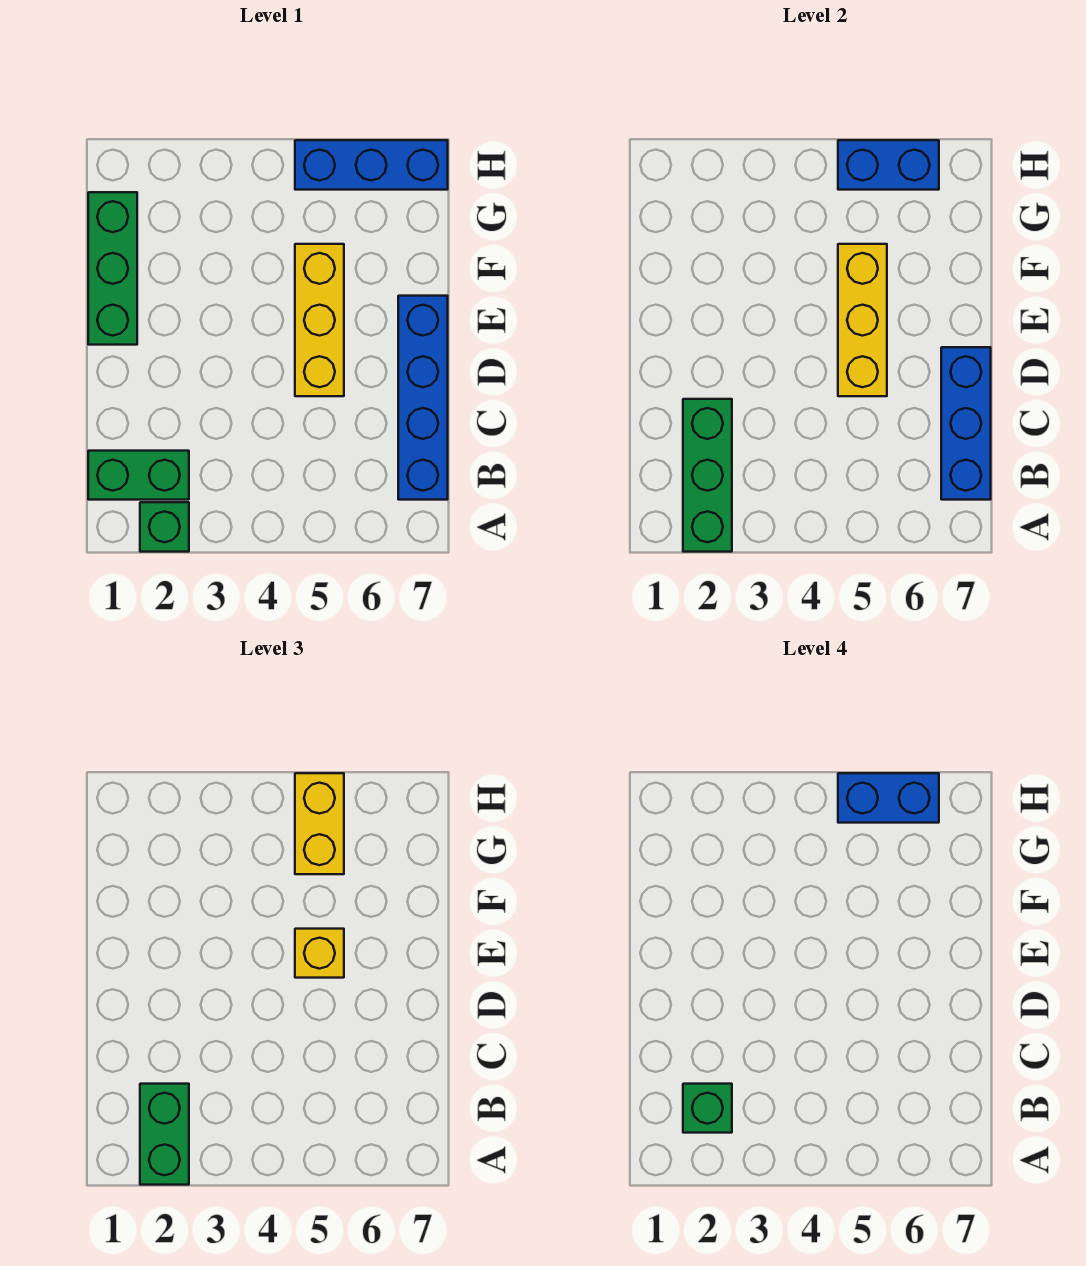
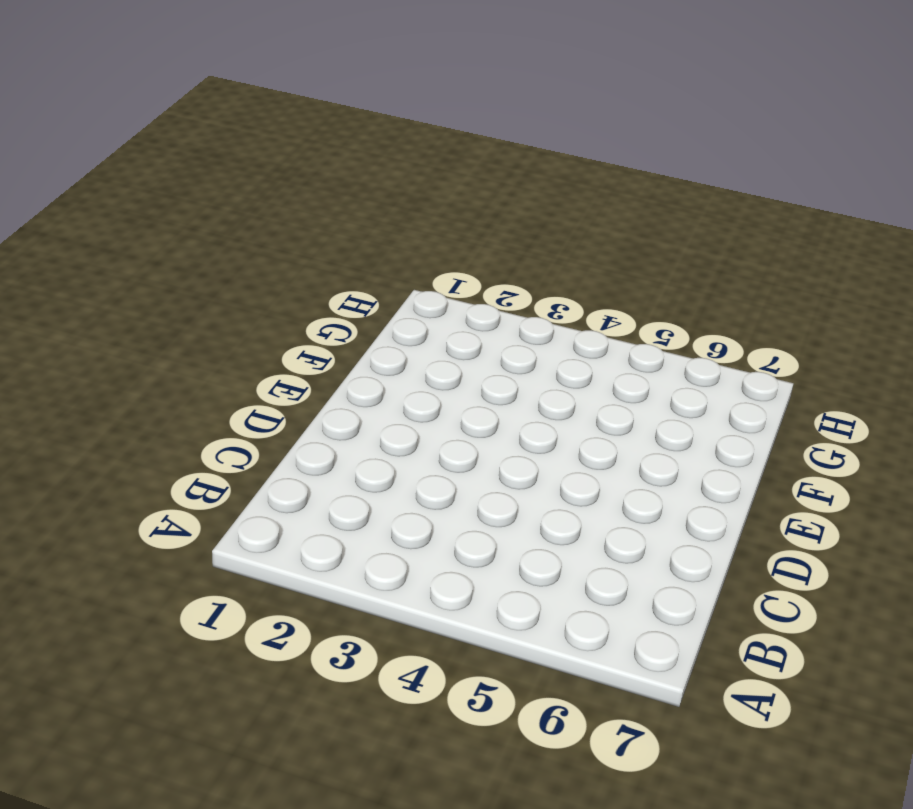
none -> green 1x1 brick [140,502,189,552]
none -> green 1x2 brick [88,451,189,500]
none -> blue 1x4 brick [398,296,448,500]

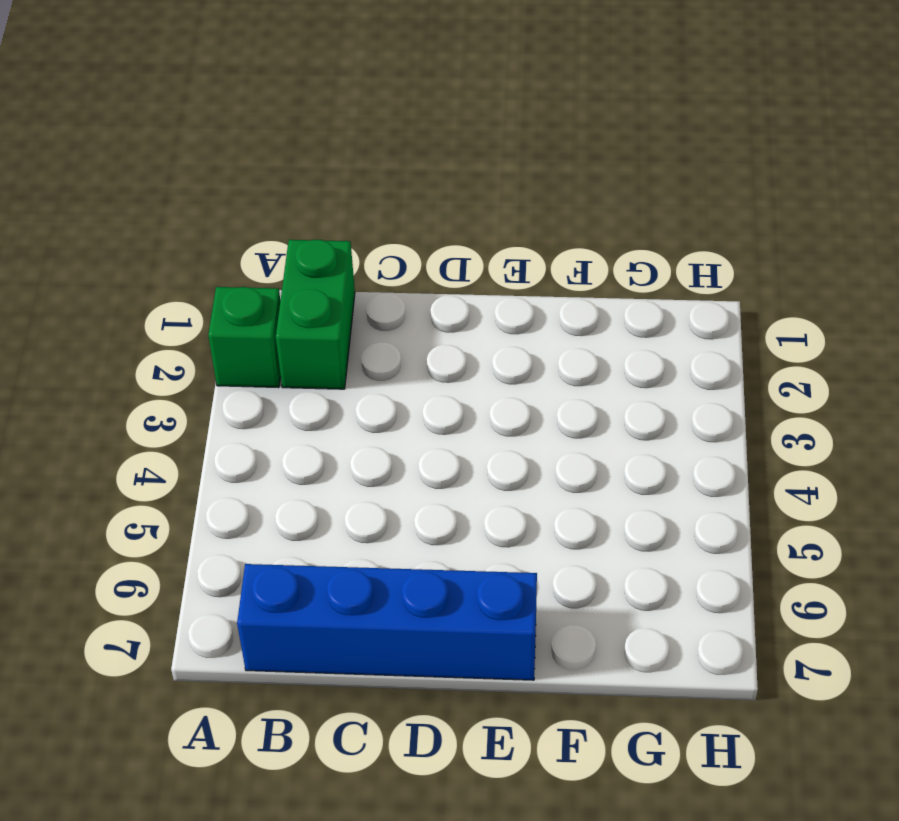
none -> yellow 1x3 brick [295,244,344,396]
none -> green 1x3 brick [88,192,137,345]
none -> blue 1x3 brick [295,140,448,190]

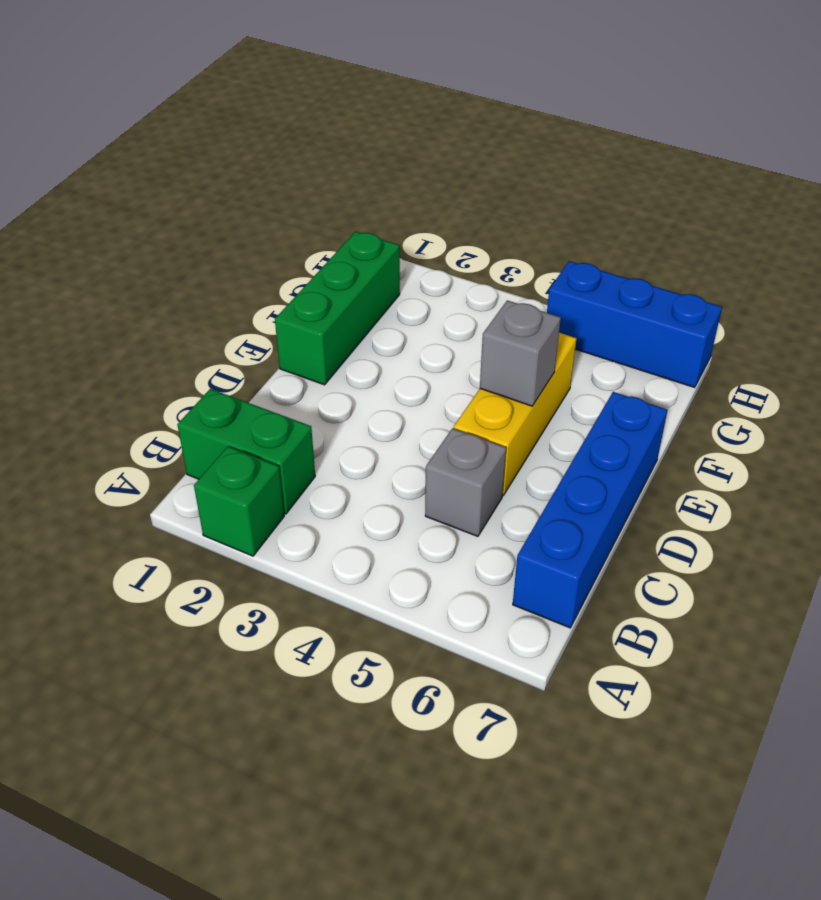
grey 1x1 brick [425,428,506,536] -> none
grey 1x1 brick [480,300,561,406] -> yellow 1x3 brick [838,244,887,396]
none -> green 1x3 brick [683,399,732,552]
none -> blue 1x3 brick [941,347,991,500]
none -> blue 1x2 brick [838,140,939,190]

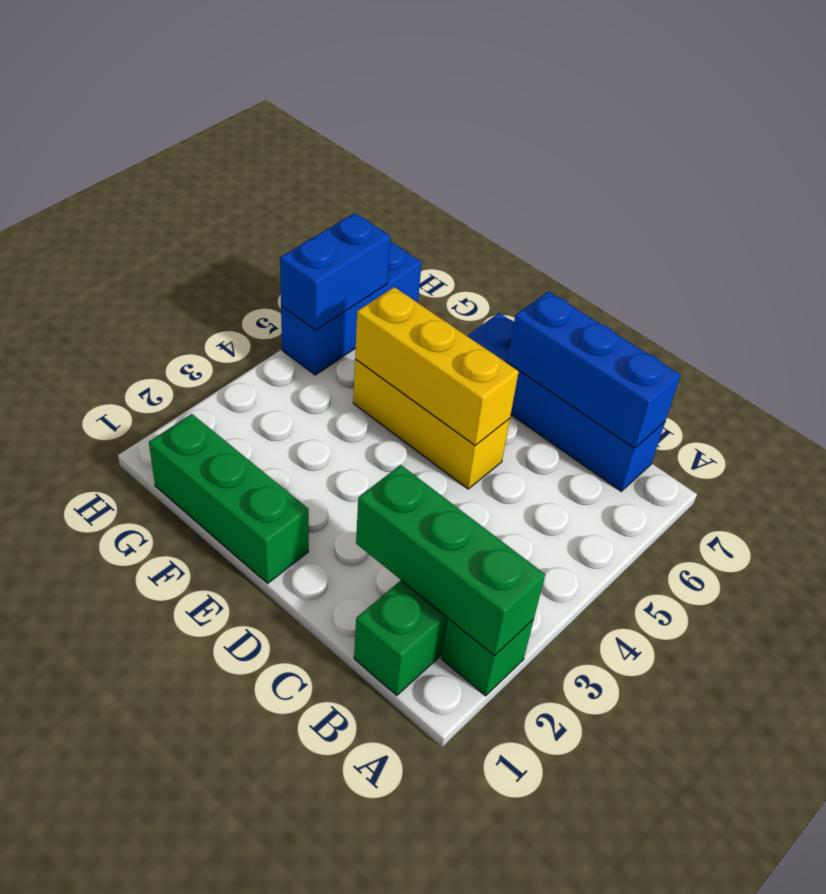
none -> green 1x2 brick [140,1084,189,1185]
none -> yellow 1x1 brick [295,929,344,978]
none -> yellow 1x2 brick [295,773,344,874]

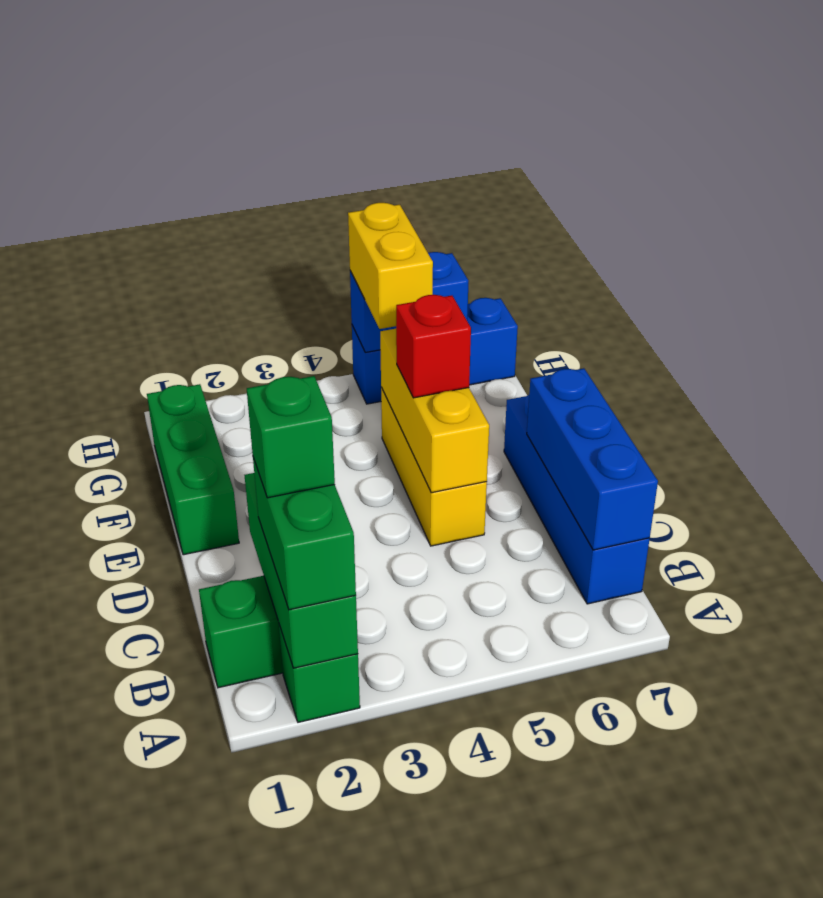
red 1x1 brick [396,295,471,398] -> yellow 1x1 brick [295,929,344,978]
none -> blue 1x2 brick [838,773,939,823]

